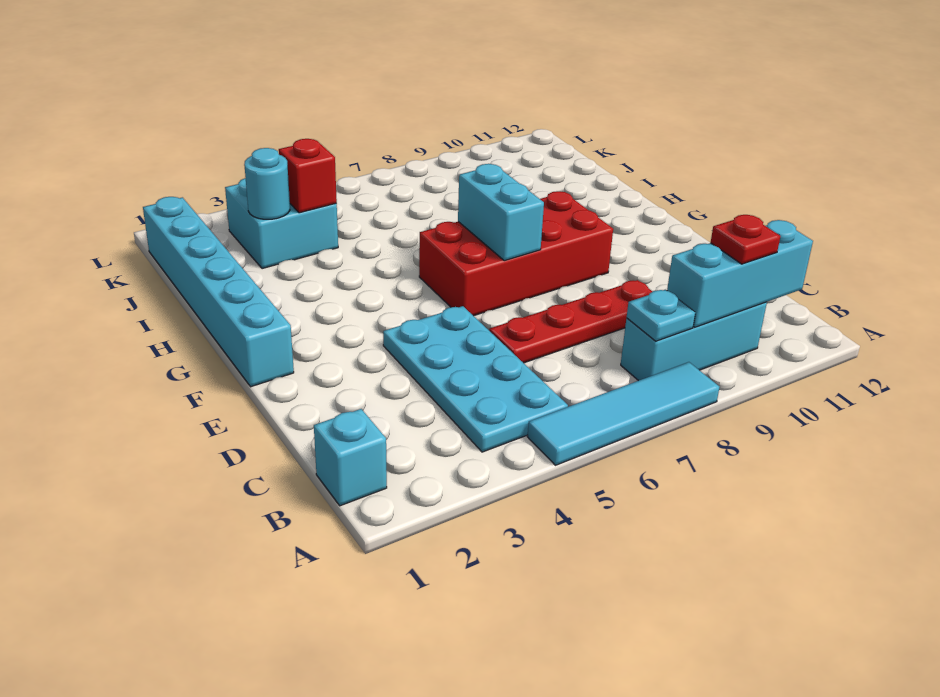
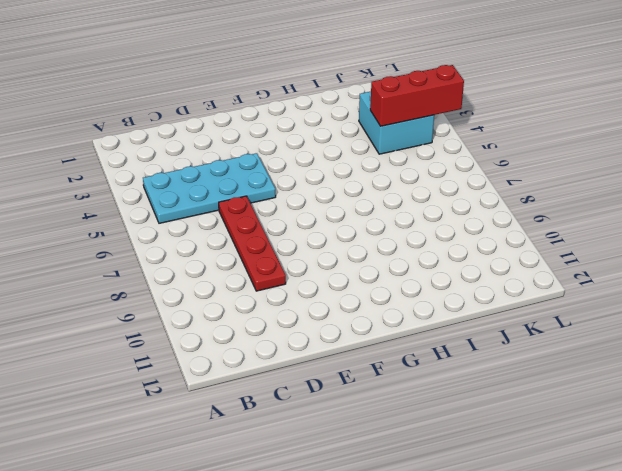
red 1x3 brick [370,65,464,126] -> red 1x1 brick [279,139,337,213]
none -> cyan 1x4 tile [527,362,719,465]
none -> cyan 1x1 brick [314,409,387,506]
none -> cyan 1x3 brick [621,302,767,381]

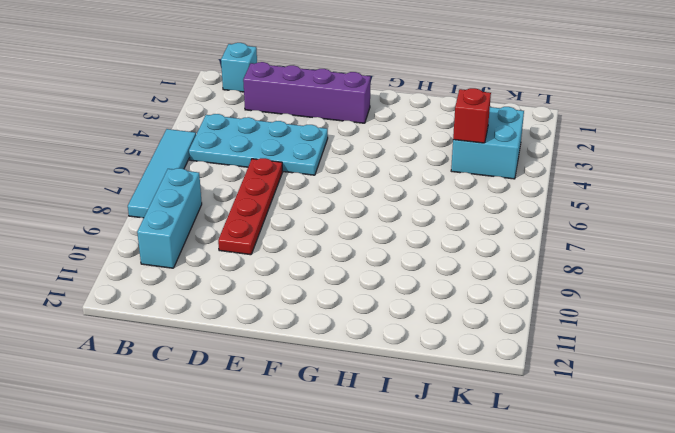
purple 1x4 brick [243,62,371,123] -> none
none -> cyan 1x6 brick [143,197,294,387]
none -> red 2x4 brick [419,191,613,316]
none -> cyan 1x1 plate [627,290,695,341]

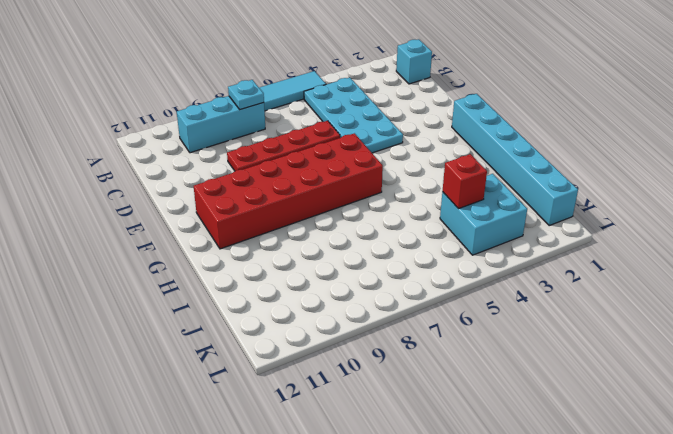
red 2x6 brick [194,133,383,249] -> red 2x4 brick [419,191,613,316]
none -> cyan 1x3 brick [667,220,813,327]
none -> cyan 1x2 brick [458,164,544,261]
none -> cyan 1x1 round brick [244,148,290,219]

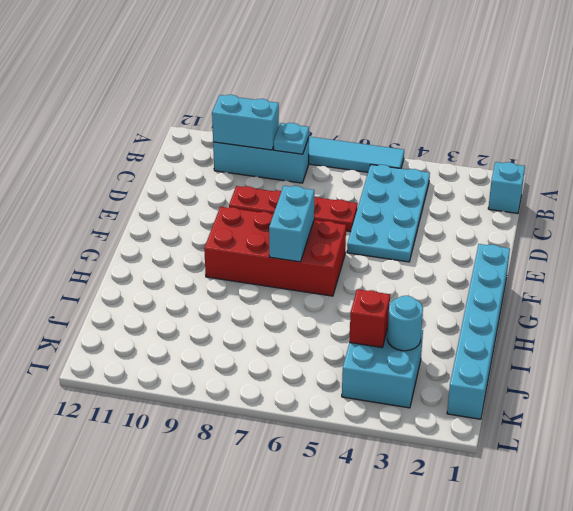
cyan 1x2 brick [212,95,279,150] -> cyan 1x3 brick [667,220,813,327]
none -> red 1x1 plate [711,215,780,264]

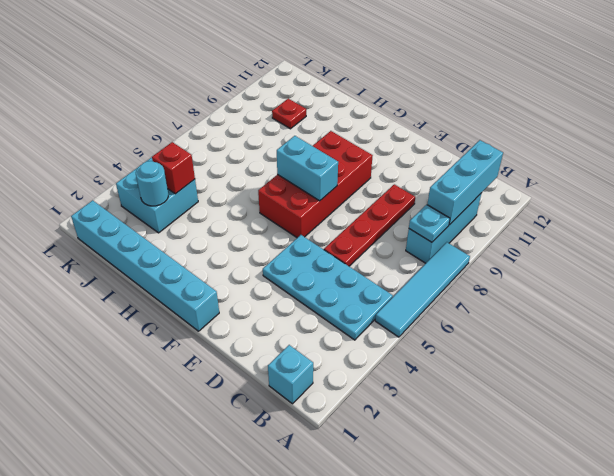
red 1x1 plate [272,98,306,129] -> red 1x1 plate moved to [711,215,780,264]

